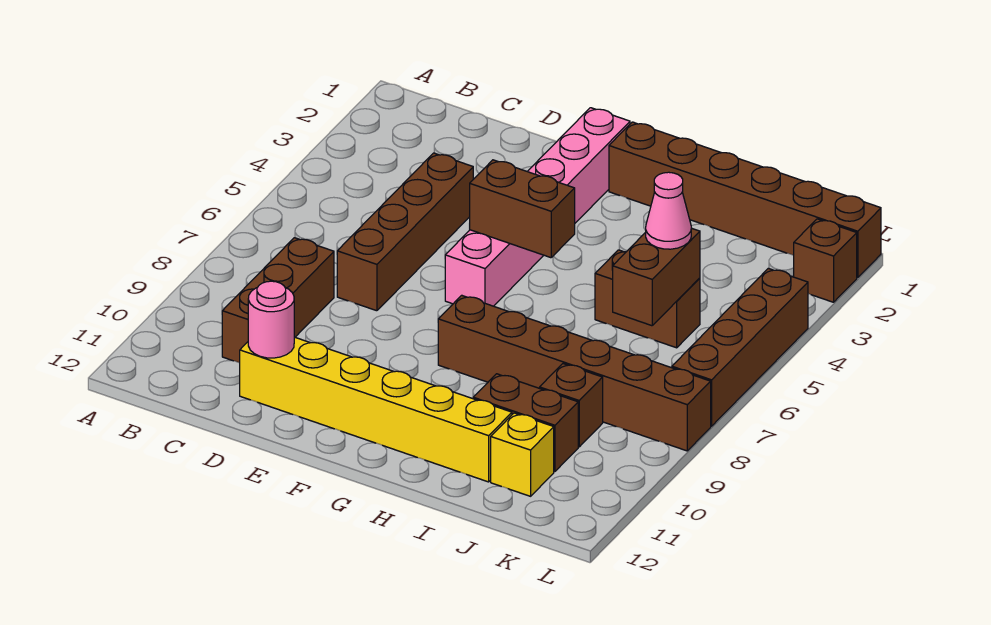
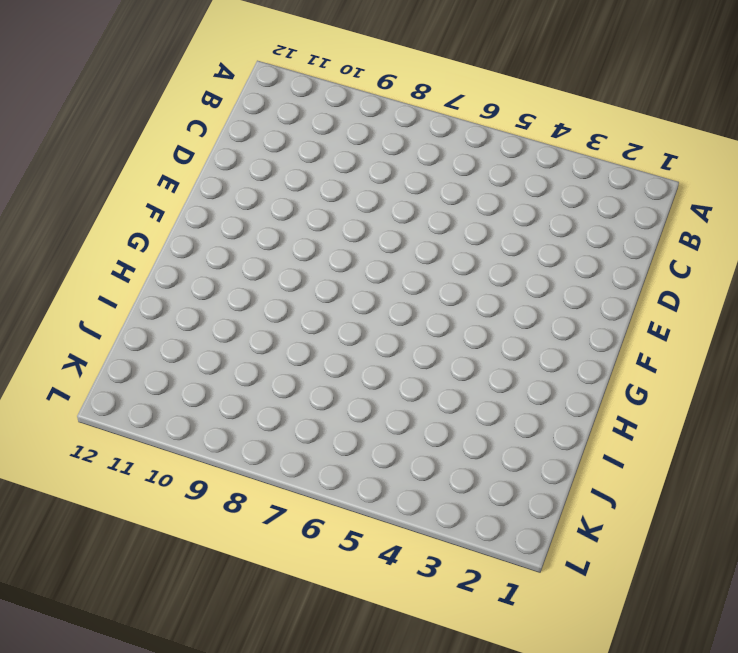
none -> brown 1x3 brick [222,238,334,363]
none -> brown 1x4 brick [337,153,473,311]
none -> yellow 1x6 brick [240,337,512,482]

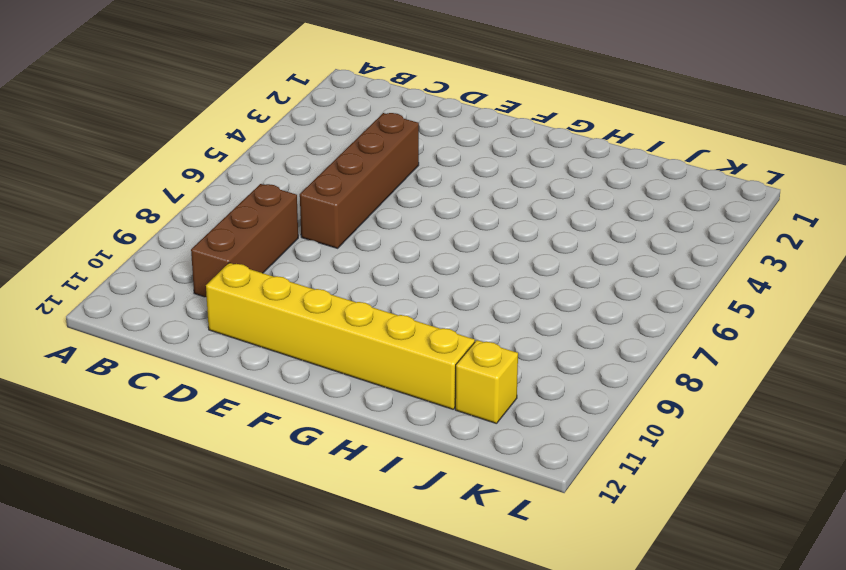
none -> pink 1x6 brick [445,108,630,306]
none -> brown 1x6 brick [609,122,881,278]
none -> brown 1x6 brick [438,295,711,451]

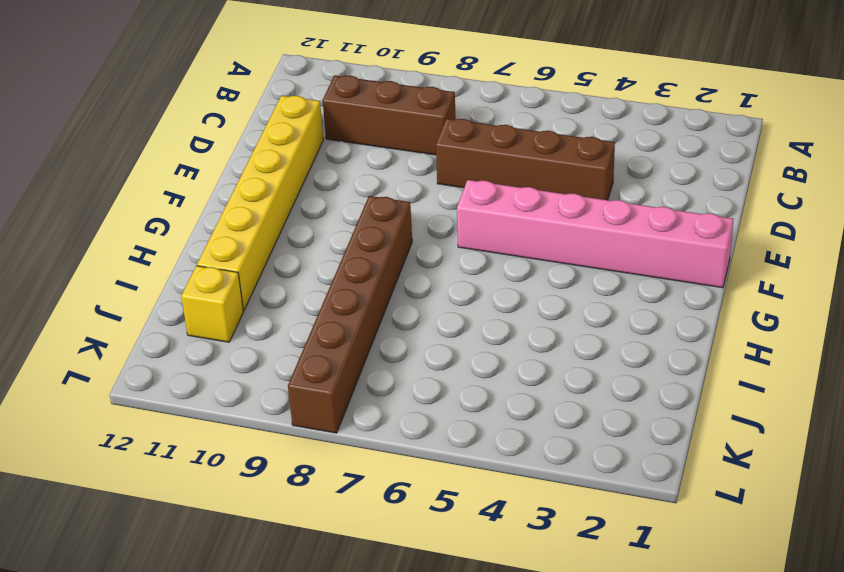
none -> brown 1x6 brick [609,122,881,278]
none -> brown 1x2 brick [595,250,700,348]
none -> brown 1x2 brick [473,374,578,472]

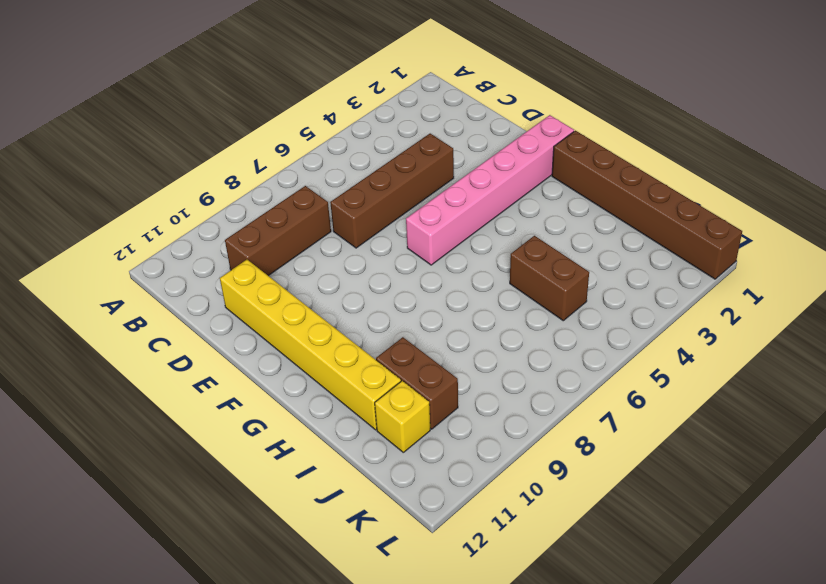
none -> brown 1x6 brick [438,295,711,451]
none -> brown 1x1 brick [540,364,603,447]
none -> brown 1x1 brick [793,219,857,302]

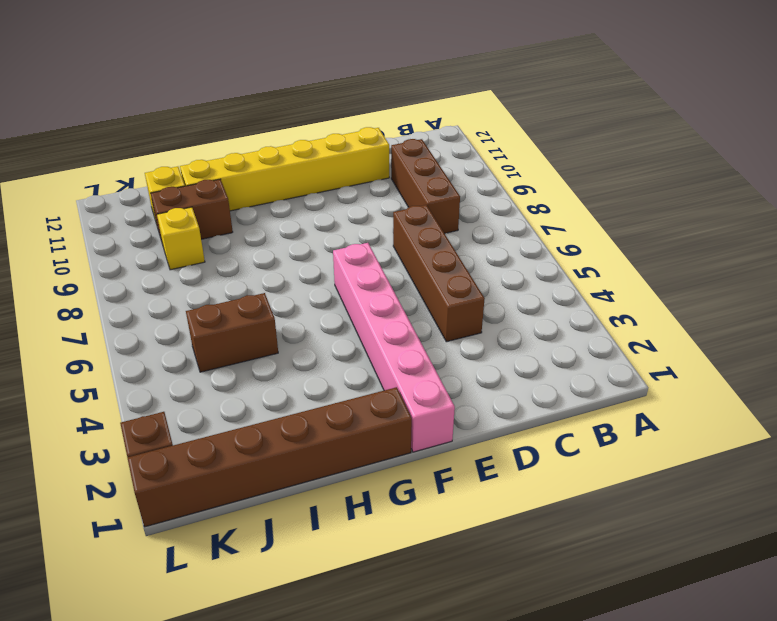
yellow 1x1 brick [157,207,205,270] -> brown 1x1 brick [540,364,603,447]
none -> brown 1x6 brick [438,295,711,451]
none -> brown 1x4 brick [672,268,808,426]
none -> pink 1x1 round brick [248,281,294,358]

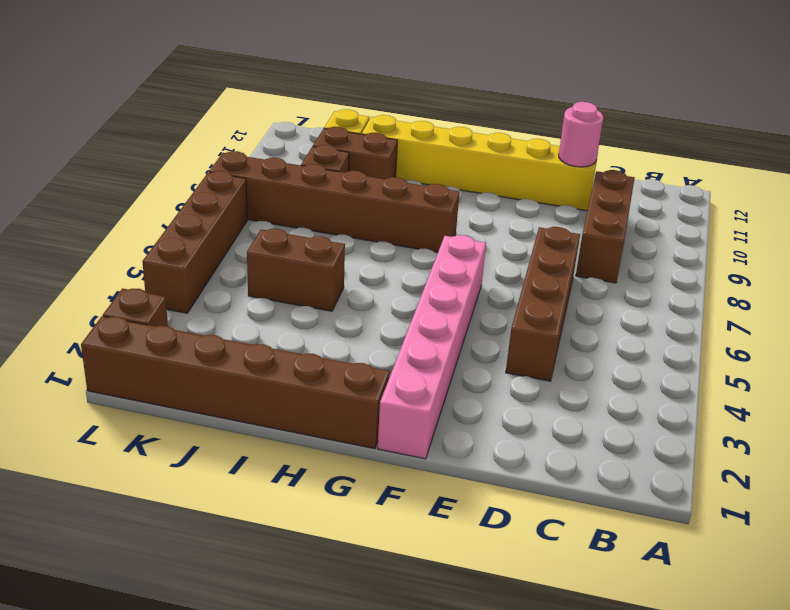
none -> brown 1x2 brick [469,160,575,258]
none -> brown 1x2 brick [613,228,700,326]
none -> pink 1x1 cone [646,172,691,249]

